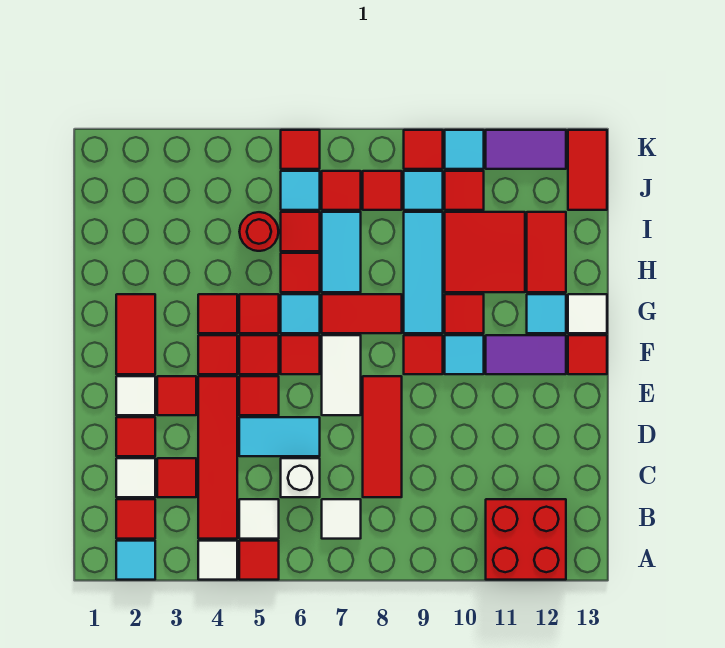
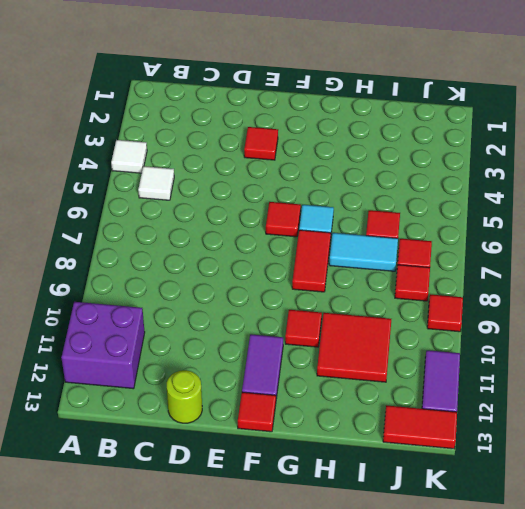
purple 2x2 brick [61,302,145,389] -> red 2x2 brick [486,499,566,580]
lime 1x1 round brick [167,370,202,423] -> none
none -> cyan 1x1 tile [116,541,155,580]
none -> red 1x1 tile [239,541,279,580]
none -> red 1x1 tile [116,499,155,539]
none -> red 1x4 tile [198,376,237,539]

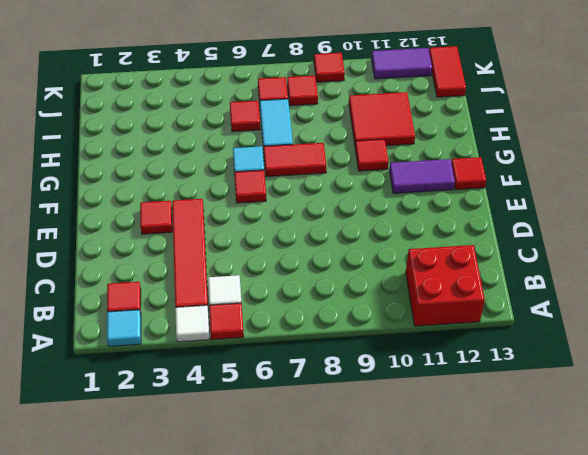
none -> white 1x1 tile [322,499,361,539]
none -> white 1x1 tile [116,458,155,497]
none -> red 1x1 tile [157,458,196,497]
none -> white 1x1 brick [281,458,320,497]

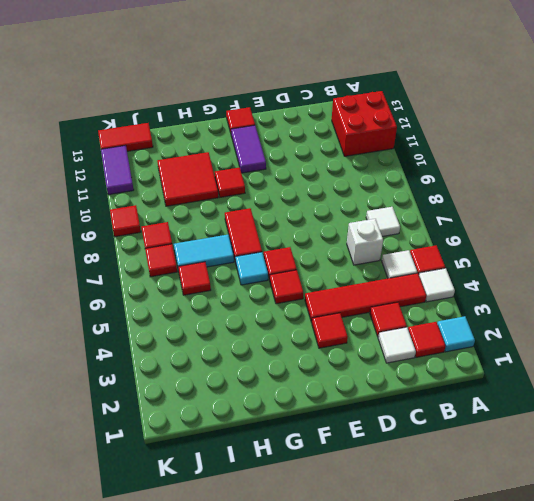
none -> red 1x3 tile [363,376,402,497]
none -> red 1x1 tile [116,417,155,456]
none -> cyan 1x2 tile [239,417,320,456]
none -> white 1x1 tile [116,376,155,415]

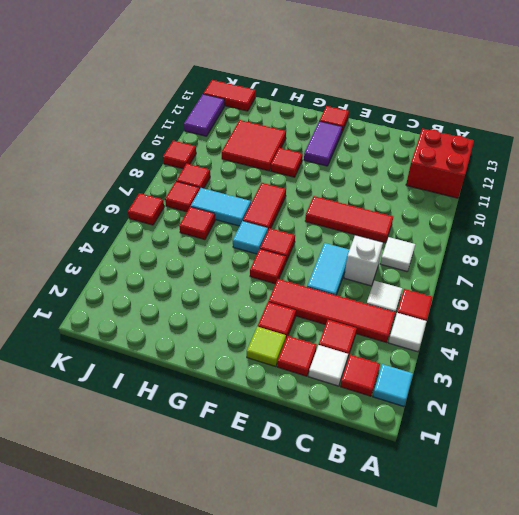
lime 1x1 tile [247,327,286,367] -> white 1x1 tile [116,376,155,415]
none -> red 1x1 tile [239,376,279,415]
none -> white 1x2 tile [322,335,361,415]
none -> red 1x2 tile [116,294,155,374]
none -> red 1x1 tile [198,335,237,374]

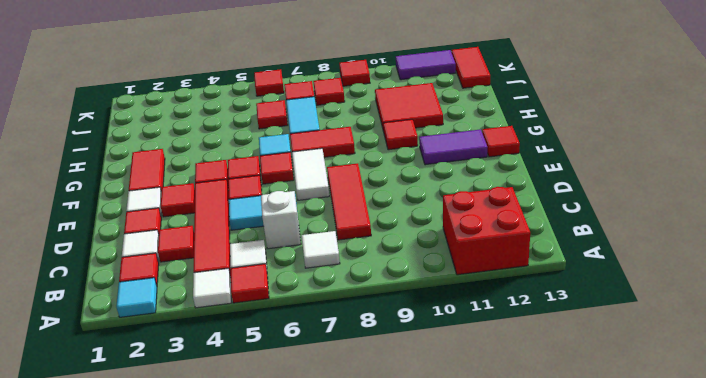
none -> red 1x1 tile [404,335,443,374]
none -> cyan 1x1 tile [445,335,484,374]
none -> red 1x1 tile [198,294,237,333]
none -> red 1x1 tile [239,294,279,333]

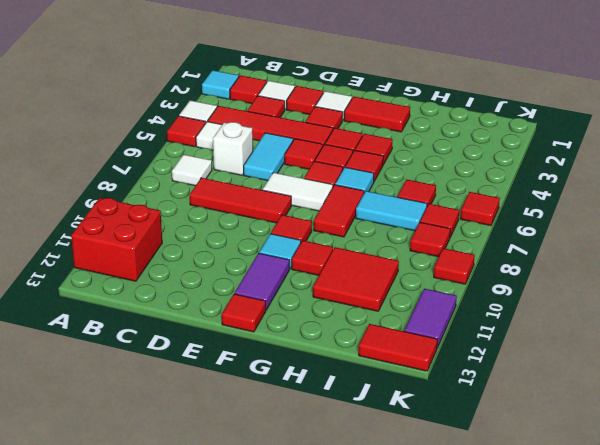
none -> cyan 1x3 tile [404,212,443,333]
none -> cyan 1x1 tile [527,294,566,333]
none -> white 1x1 tile [568,294,607,333]
none -> red 1x1 tile [281,253,320,292]

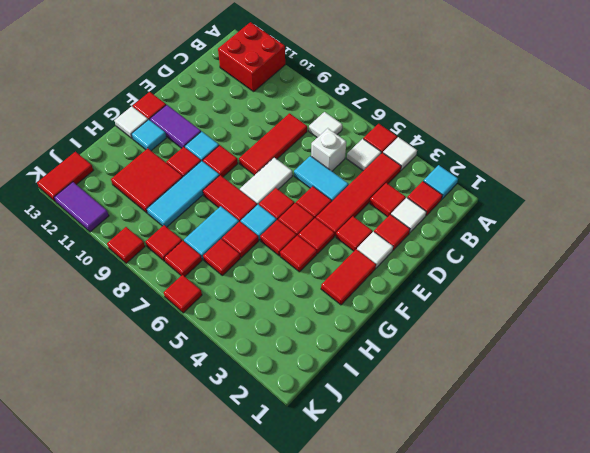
none -> red 1x2 tile [527,212,566,292]
none -> red 1x1 round brick [239,212,279,251]
none -> cyan 1x1 tile [281,171,320,210]
none -> cyan 1x1 tile [404,171,443,210]

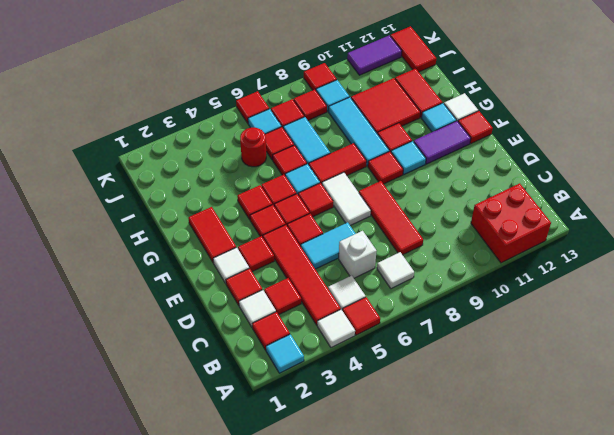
none -> red 1x1 tile [445,171,484,210]
none -> cyan 1x1 tile [445,130,484,169]

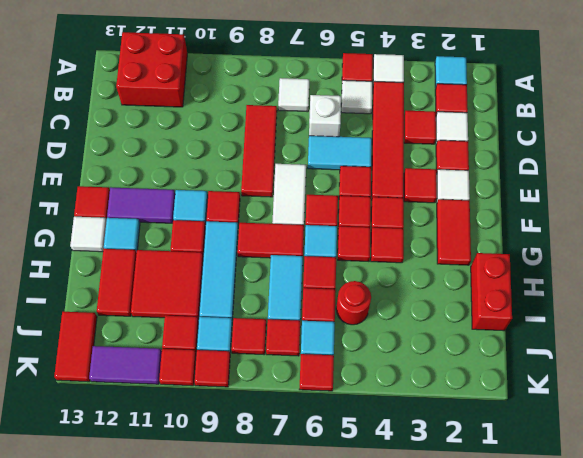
red 1x2 brick [471,253,512,331] -> none
red 1x1 tile [159,349,196,386] -> cyan 1x1 tile [445,130,484,169]

